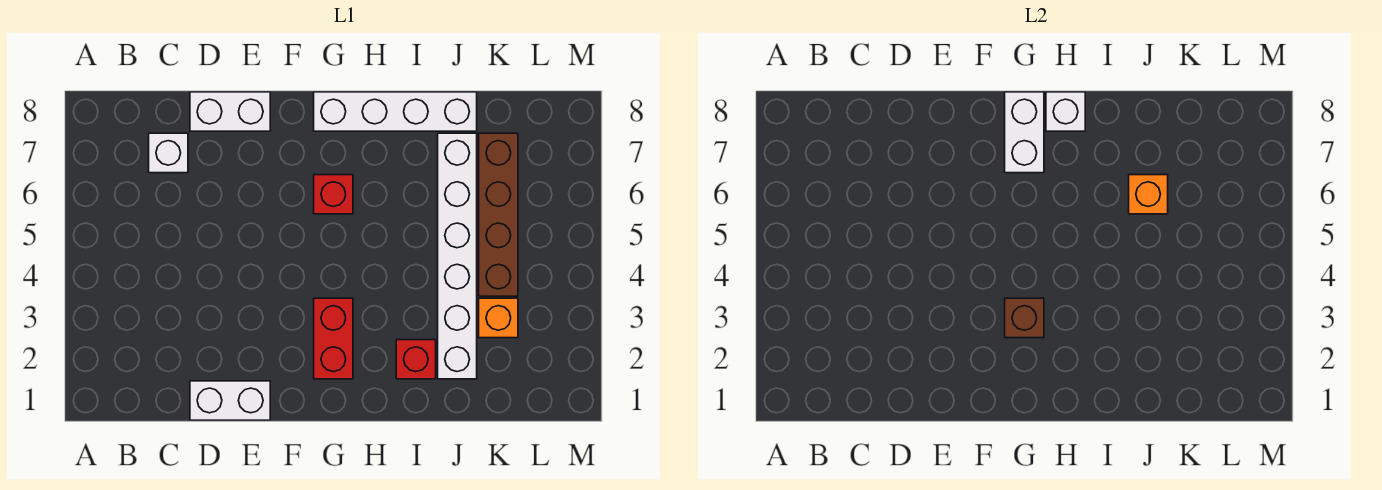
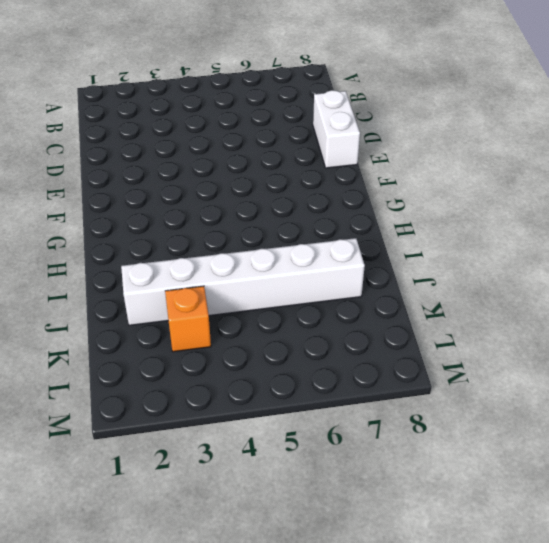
none -> white 1x1 brick [149,133,188,173]
none -> white 1x2 brick [190,381,270,420]
none -> red 1x2 brick [314,298,353,379]

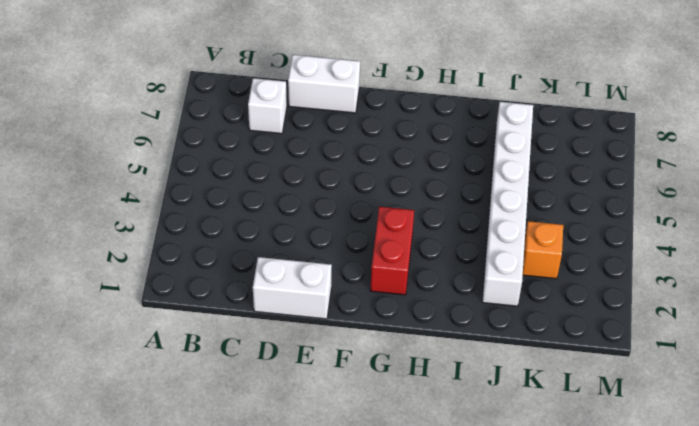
none -> red 1x1 brick [314,175,353,214]
none -> white 1x4 brick [314,92,477,131]
none -> red 1x1 brick [396,340,436,379]

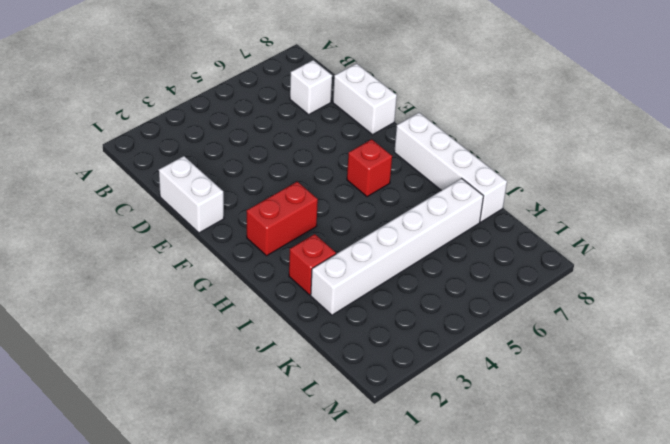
none -> orange 1x1 brick [479,298,518,338]
none -> brown 1x4 brick [479,133,518,296]
none -> brown 1x1 brick [1005,298,1044,338]

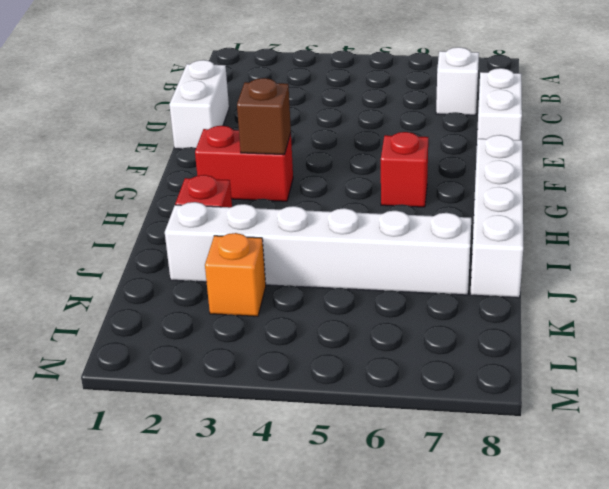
none -> brown 1x4 brick [479,133,518,296]
none -> white 1x2 brick [1005,92,1044,173]
none -> white 1x1 brick [1046,92,1085,131]

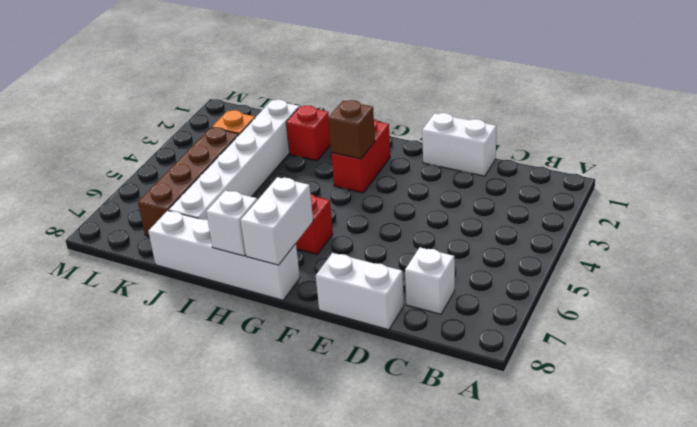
none -> orange 1x1 brick [1129,175,1168,214]

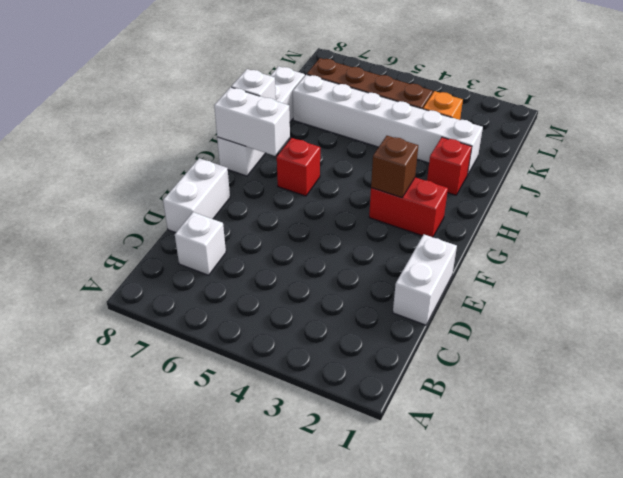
none -> orange 1x1 brick [1129,175,1168,214]

